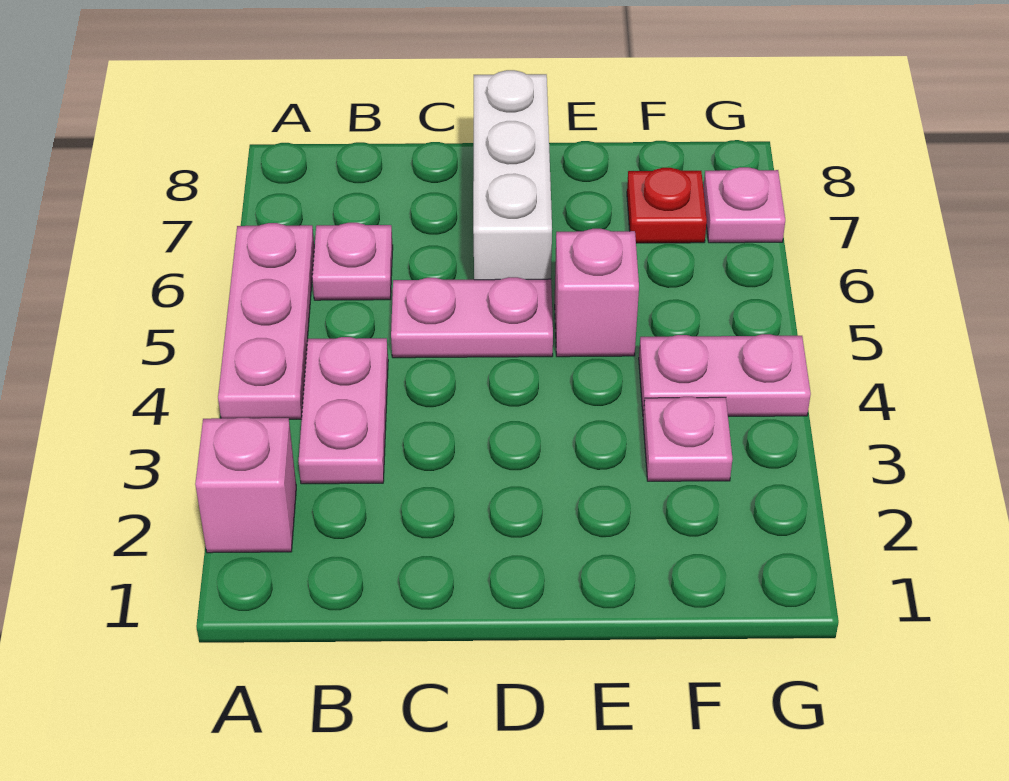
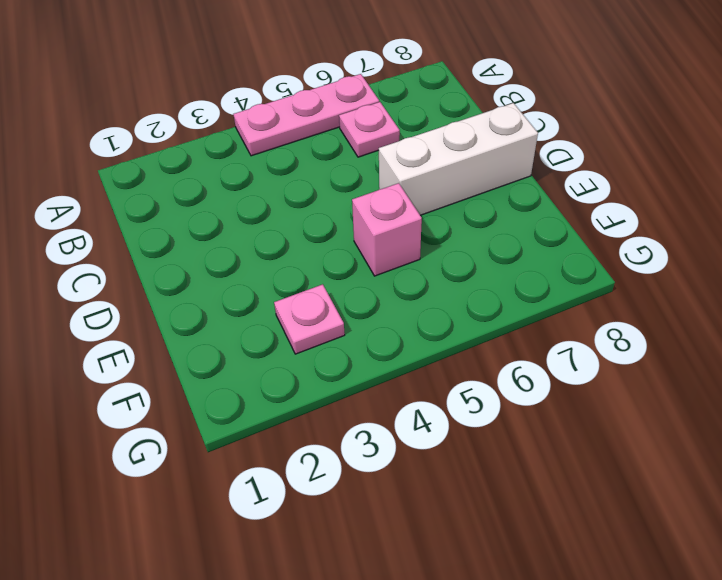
none -> pink 1x1 brick [195,418,296,553]
none -> pink 1x2 plate [299,337,388,484]

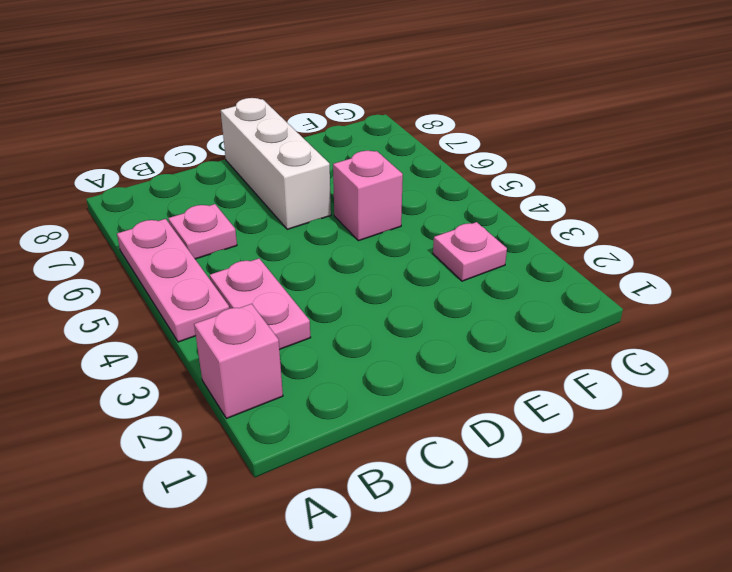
none -> pink 1x2 plate [391,277,553,358]
none -> pink 1x2 plate [639,334,811,416]

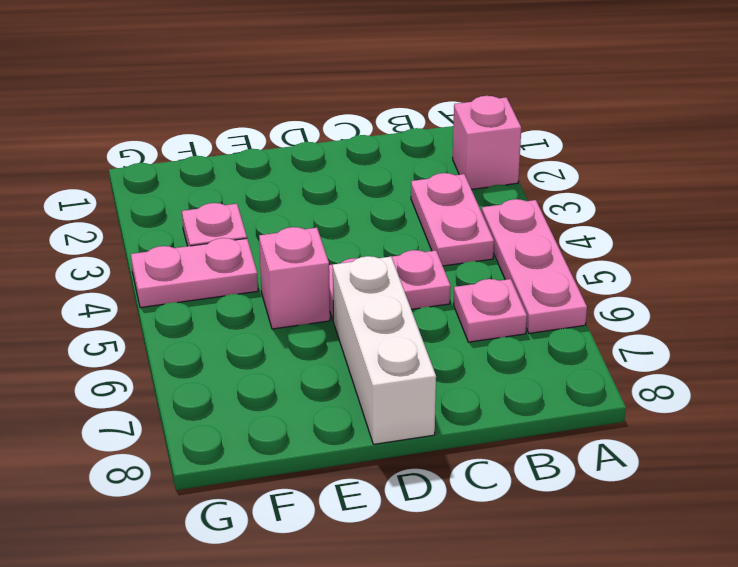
none -> red 1x1 plate [627,168,707,243]
none -> pink 1x1 plate [703,167,785,243]

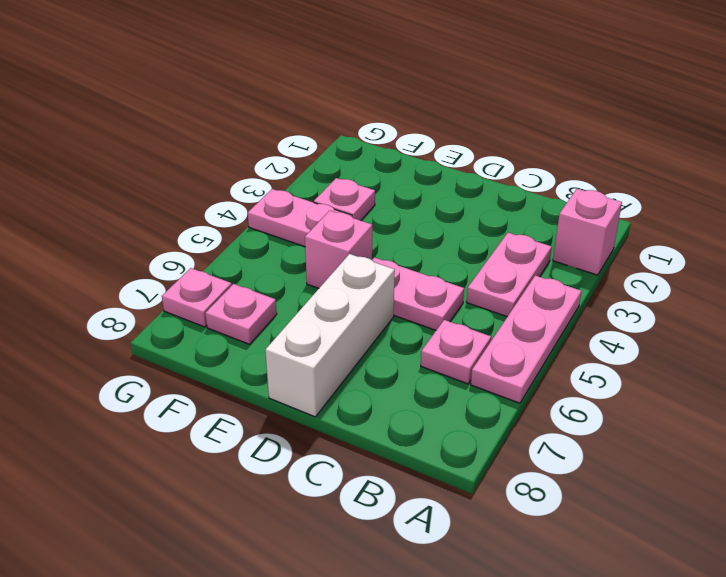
pink 1x1 plate [205,284,277,344] -> red 1x1 plate [627,168,707,243]

